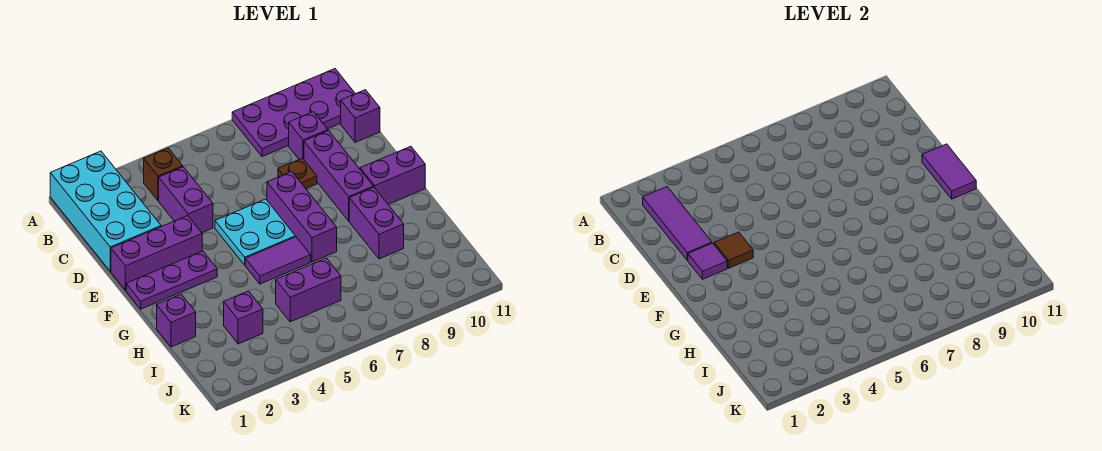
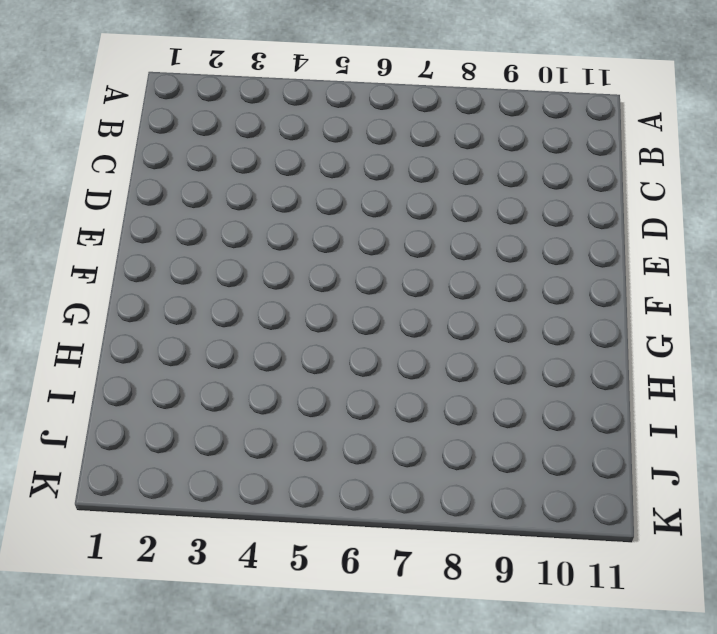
none -> cyan 2x4 brick [50,151,161,271]
none -> purple 2x4 plate [232,69,355,157]
none -> brown 1x1 brick [144,148,183,201]

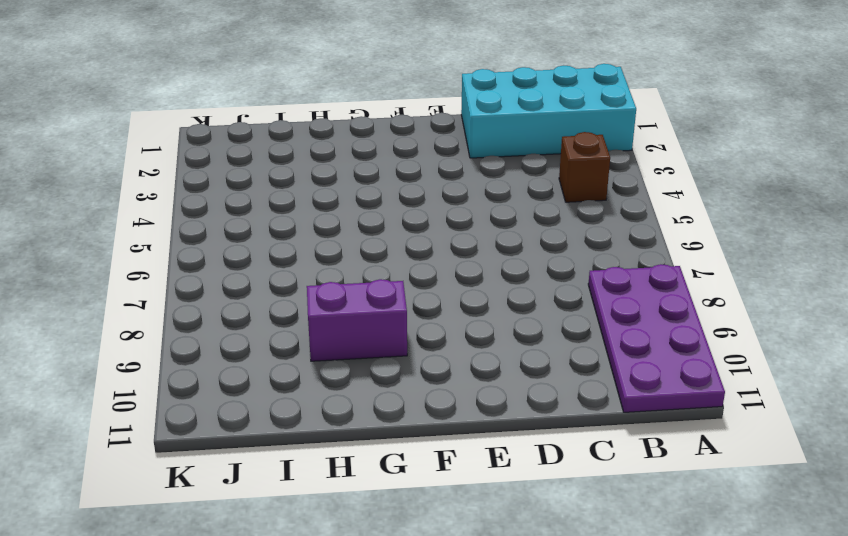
none -> purple 1x2 brick [159,167,213,233]
none -> purple 1x1 brick [289,112,328,159]
none -> purple 1x1 brick [341,90,380,142]

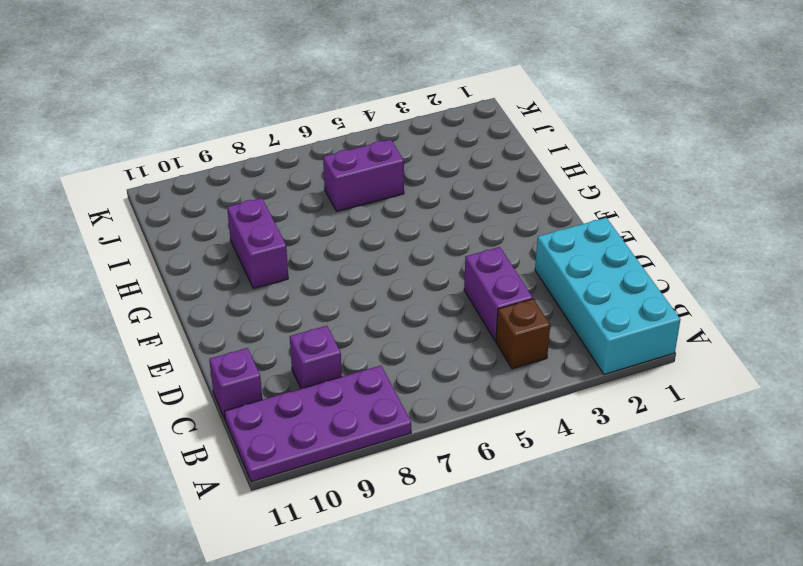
none -> brown 1x1 plate [278,158,317,189]
none -> purple 1x3 brick [304,131,373,221]
none -> purple 1x3 brick [111,216,202,290]

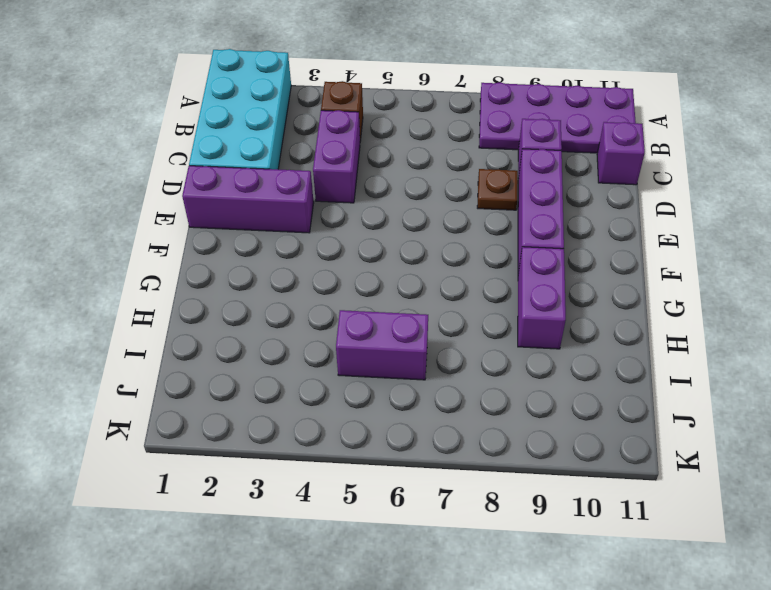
none -> cyan 2x2 plate [215,199,295,265]
none -> purple 1x3 brick [267,172,337,262]
none -> purple 1x3 plate [126,251,217,309]

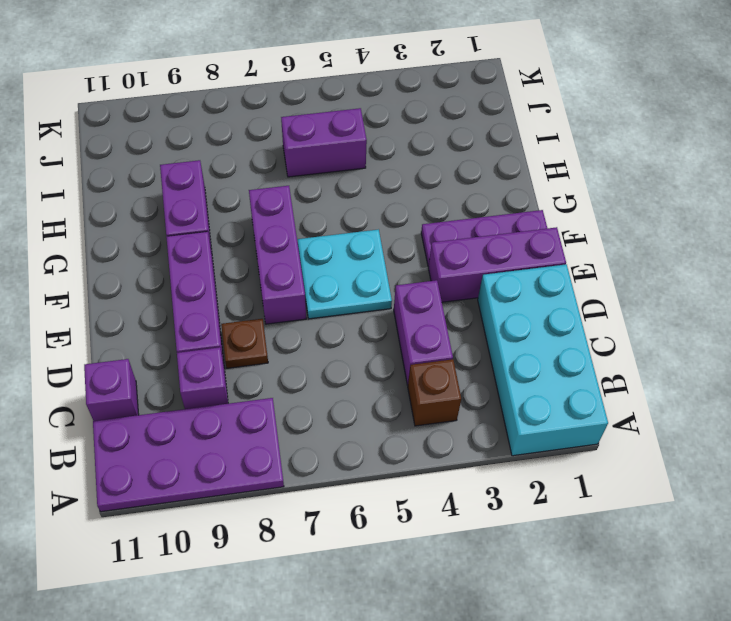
none -> purple 1x2 brick [360,146,425,204]
none -> purple 1x2 tile [245,237,311,284]
none -> purple 1x1 brick [157,294,196,347]

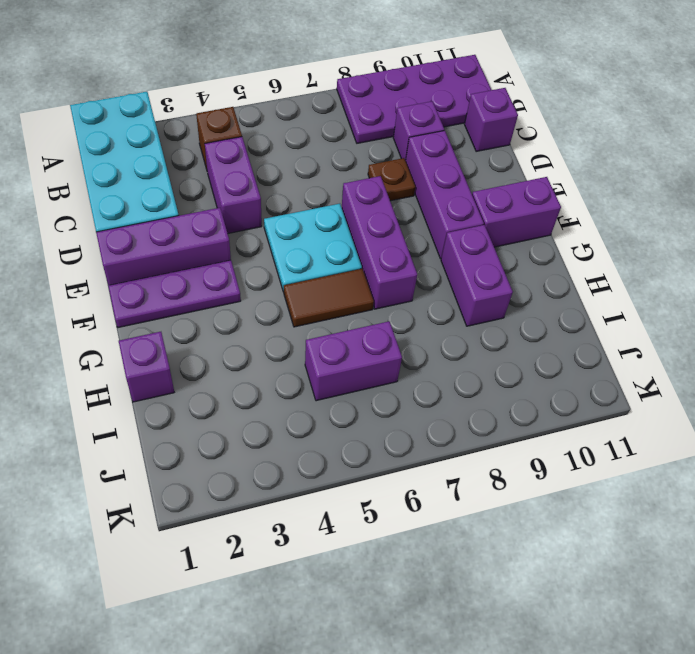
brown 1x2 tile [284,269,374,327] -> purple 1x2 tile [245,237,311,284]
none -> purple 1x1 brick [224,291,263,344]
none -> purple 1x3 tile [643,187,712,260]
none -> purple 1x1 tile [688,243,727,279]

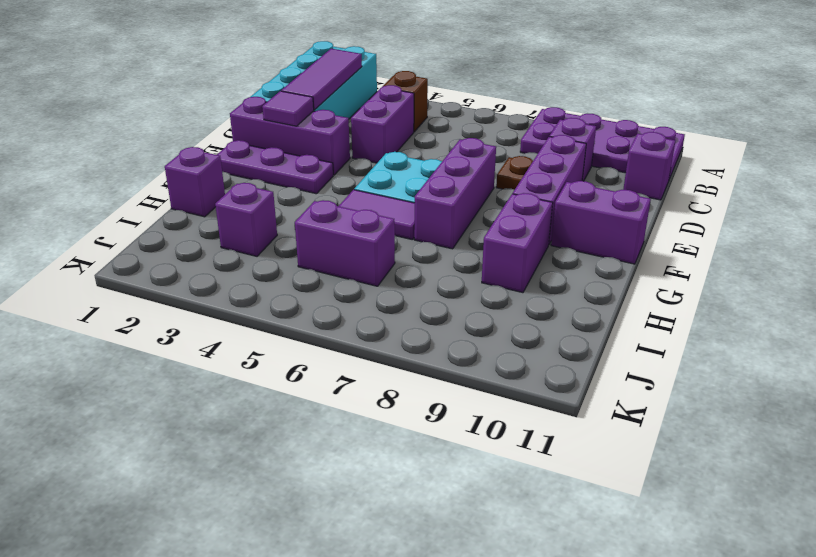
none -> brown 1x1 tile [714,232,753,268]
none -> purple 1x2 tile [922,144,976,199]

